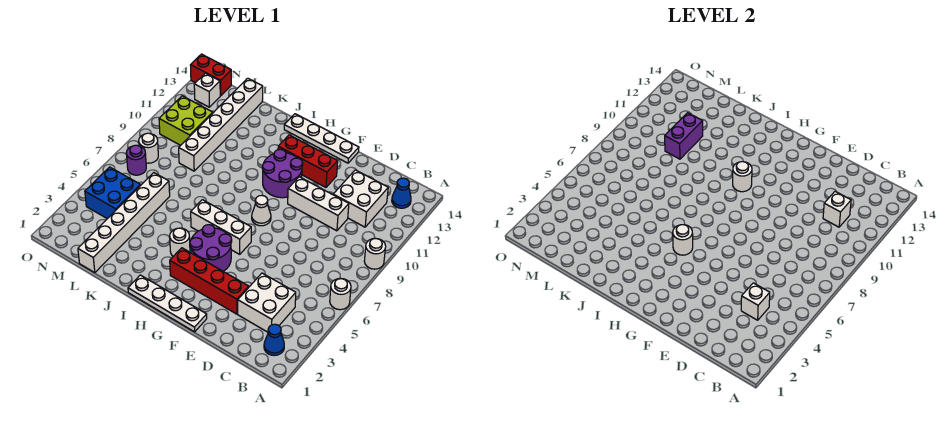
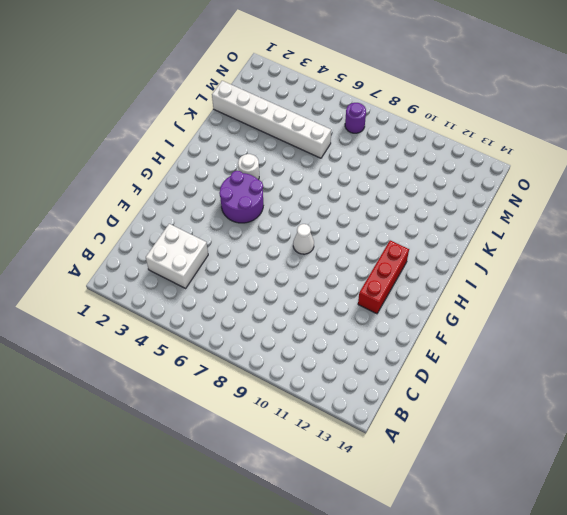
none -> white 1x1 round brick [330,278,351,310]
none -> white 1x1 round brick [364,238,386,269]
none -> blue 1x1 cone [264,324,284,356]

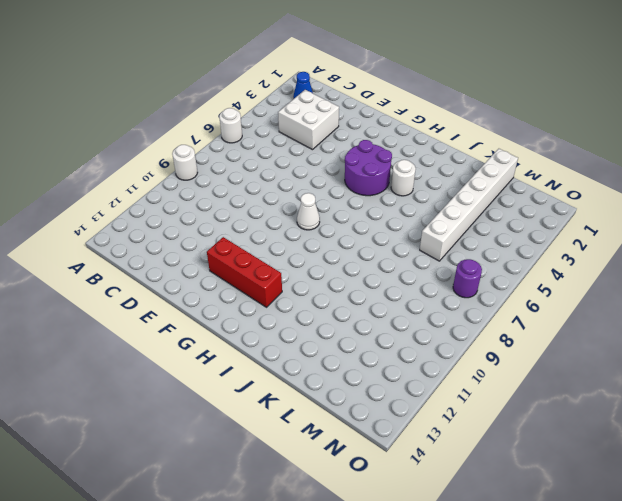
none -> blue 1x1 cone [392,178,411,208]
none -> white 2x2 brick [333,170,388,227]
none -> white 1x3 brick [288,177,349,231]

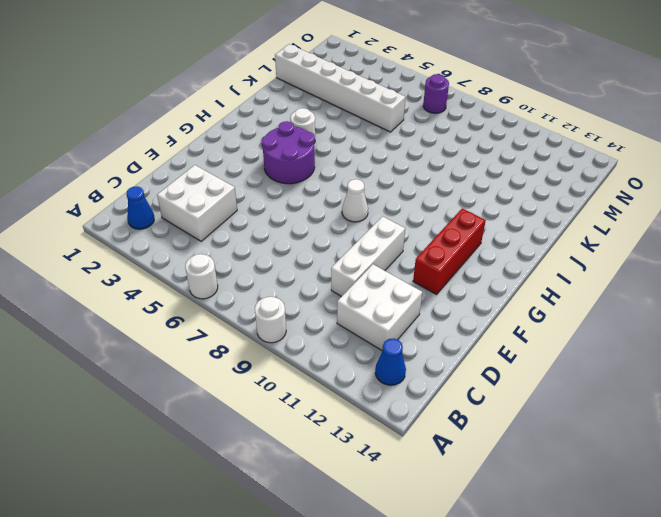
none -> red 1x4 brick [170,248,249,314]
none -> white 1x4 plate [128,275,207,332]
none -> white 1x4 plate [284,114,359,163]

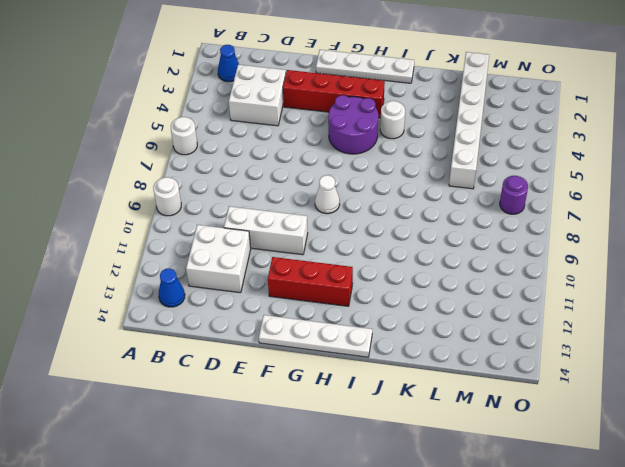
none -> white 1x3 brick [191,200,251,254]
none -> purple 2x2 round brick [262,149,303,198]
none -> white 1x6 brick [179,78,263,171]

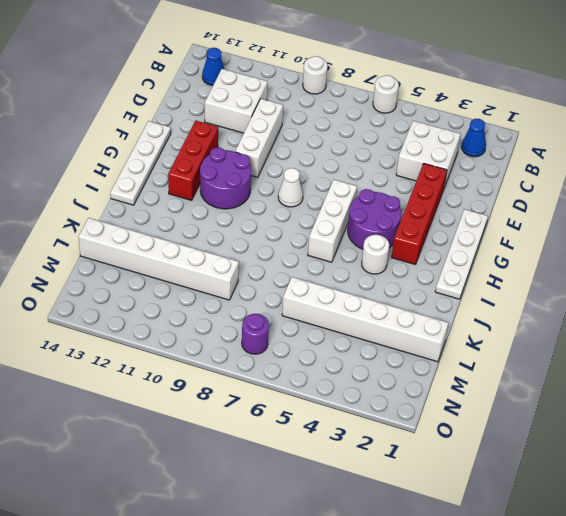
none -> blue 2x2 brick [85,167,141,219]
none -> lime 2x2 brick [159,96,213,145]
none -> white 1x1 round brick [139,133,158,163]

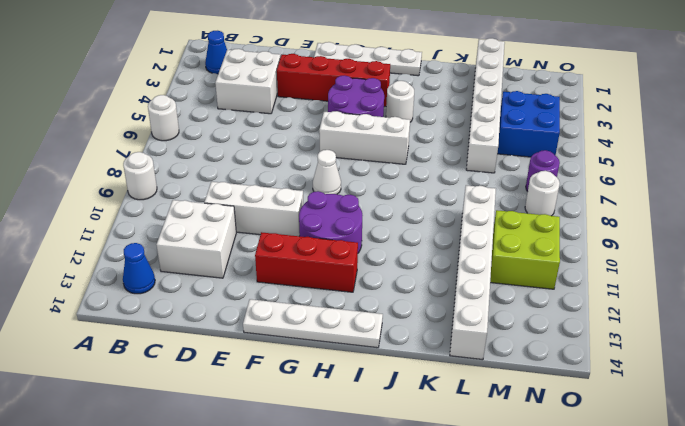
none -> white 1x1 brick [194,73,220,107]
none -> red 1x2 brick [191,54,231,96]
none -> white 1x1 brick [741,283,770,320]

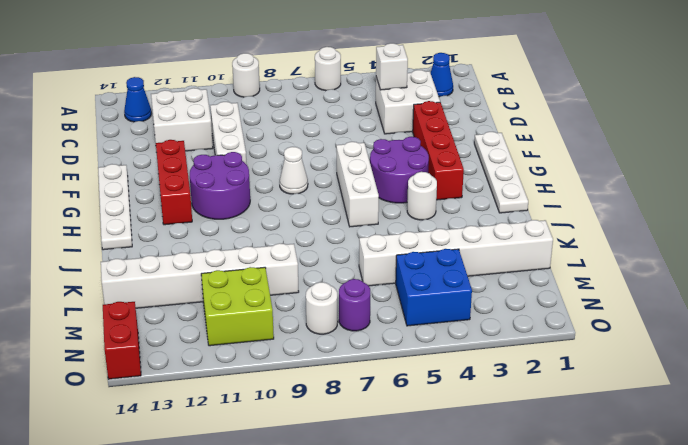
none -> white 1x1 brick [194,73,220,107]
none -> white 1x1 brick [823,191,851,227]
none -> white 1x1 round brick [673,225,693,255]

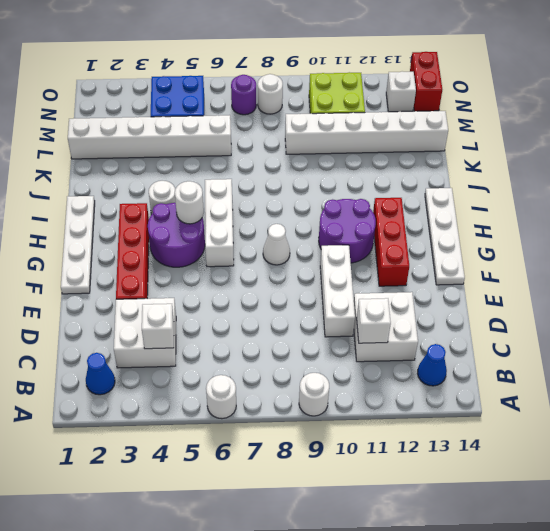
none -> white 1x1 round brick [733,162,752,192]
none -> purple 1x2 brick [665,113,703,159]

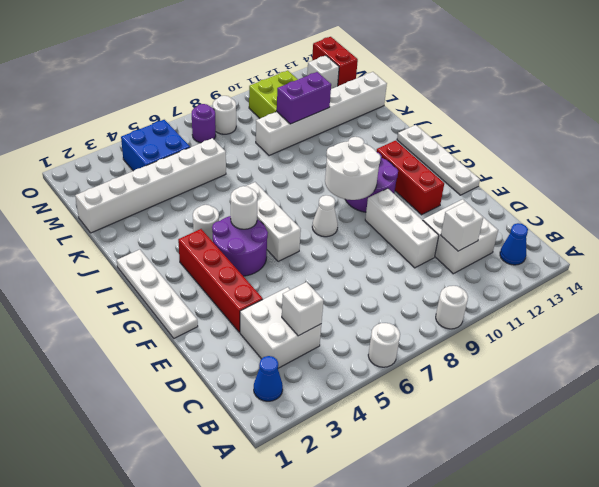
white 2x2 round brick [325,137,381,200] -> white 1x1 round brick [733,162,752,192]

